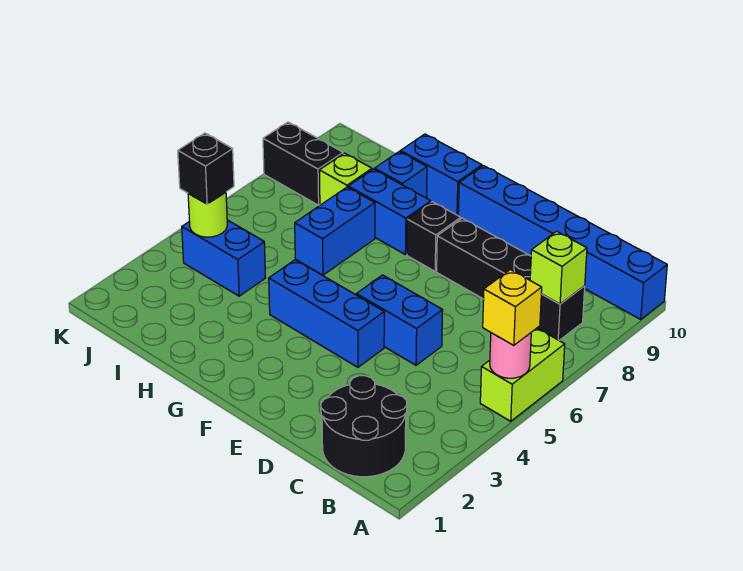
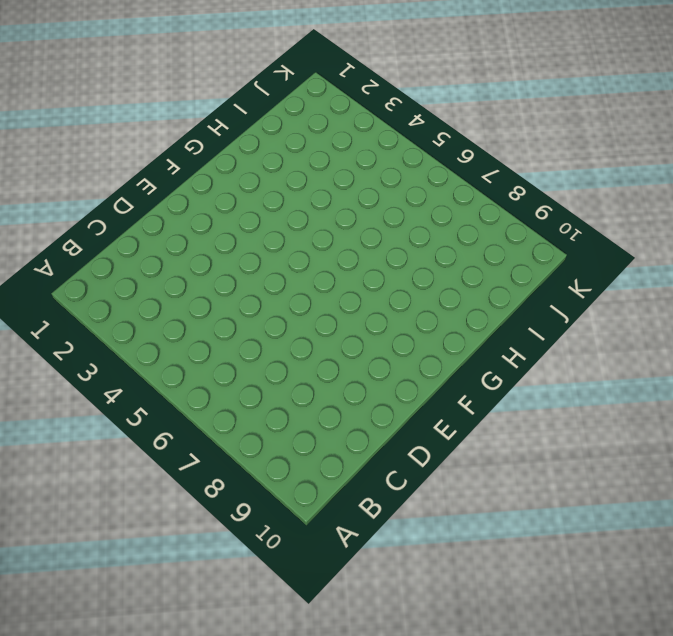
none -> lime 1x2 brick [480,328,565,421]
none -> blue 1x6 brick [458,166,667,319]
none -> black 2x2 round brick [321,376,407,477]

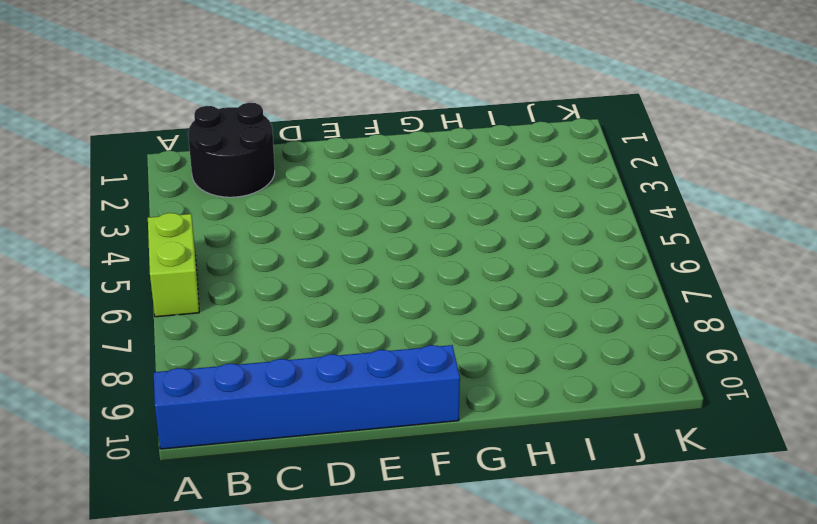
none -> black 1x4 brick [437,218,585,340]
none -> blue 1x2 brick [356,275,443,365]
none -> blue 1x3 brick [269,260,384,367]

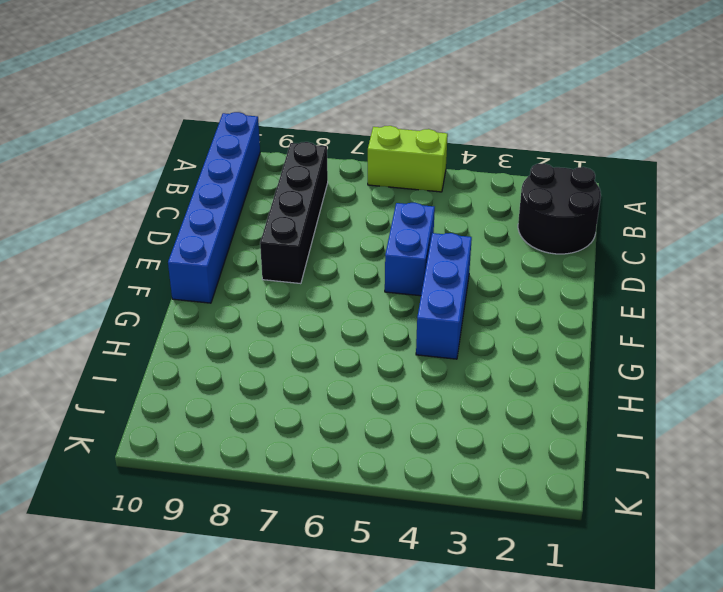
none -> black 1x1 brick [407,202,461,271]
none -> blue 1x2 brick [348,169,431,254]
none -> blue 1x2 brick [400,134,482,216]

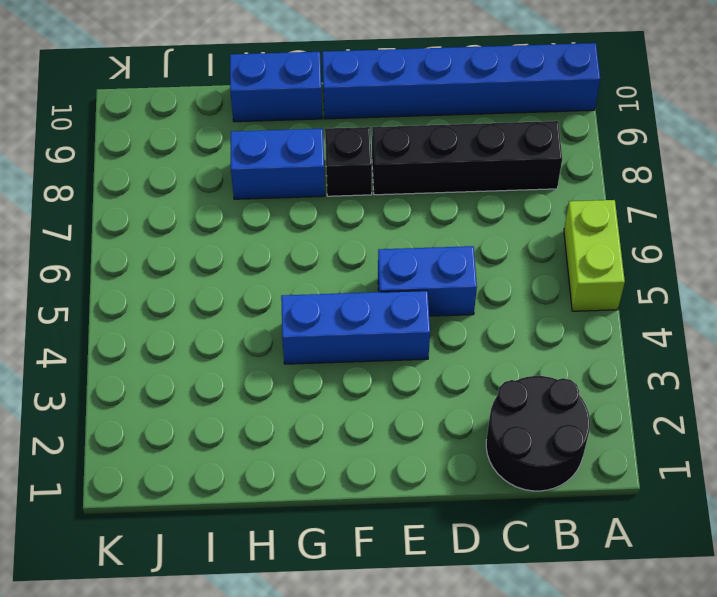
none -> blue 1x2 brick [295,187,375,275]
none -> blue 1x1 brick [375,151,427,198]
none -> blue 1x2 brick [182,220,265,296]

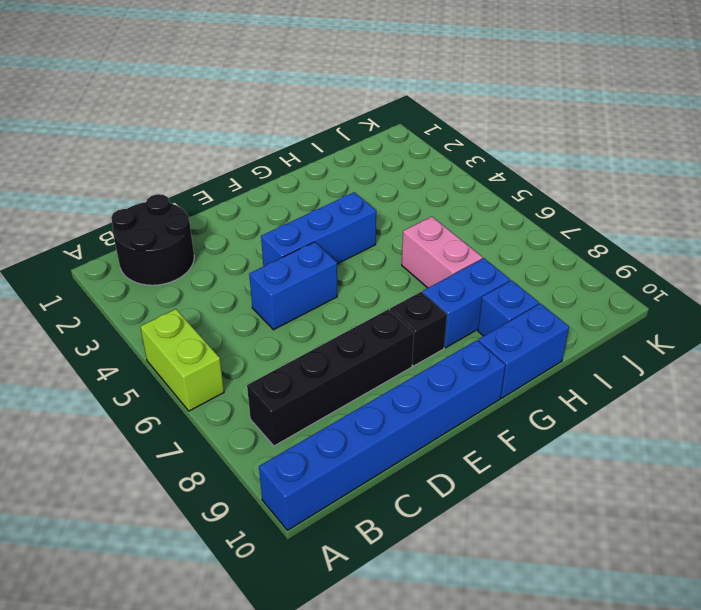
pink 1x2 brick [402,217,482,288] -> blue 1x2 brick [295,187,375,275]
none -> blue 1x2 brick [182,220,265,296]
none -> lime 1x1 brick [319,153,372,205]
none -> black 1x2 brick [263,122,343,205]

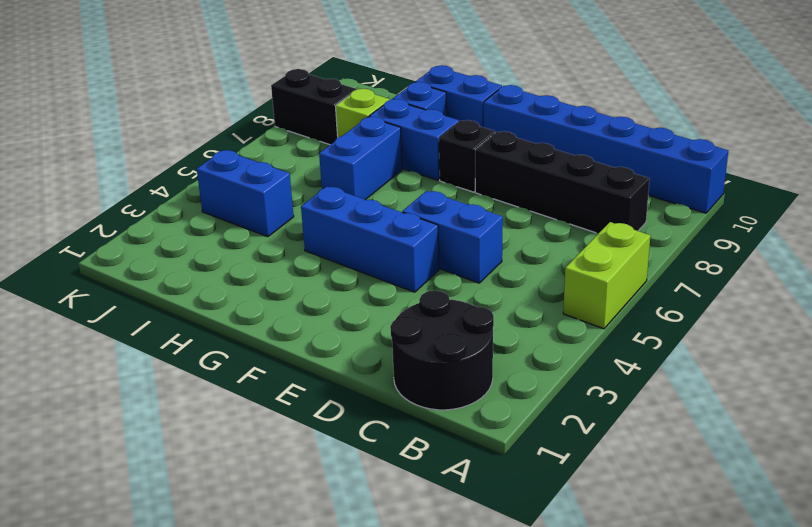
none -> pink 1x1 round brick [490,333,531,378]
none -> lime 1x1 brick [530,231,587,304]
none -> lime 1x1 round brick [188,192,227,237]

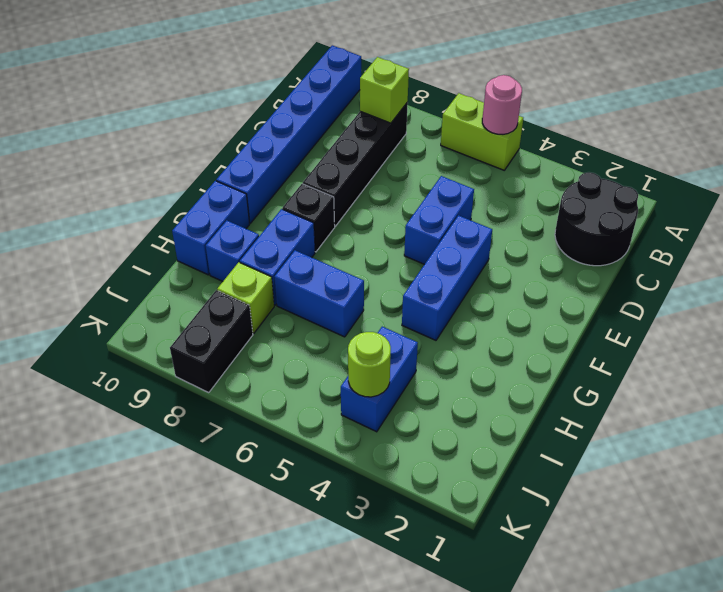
none -> yellow 1x1 brick [483,270,542,345]
none -> black 1x1 brick [178,133,234,204]

